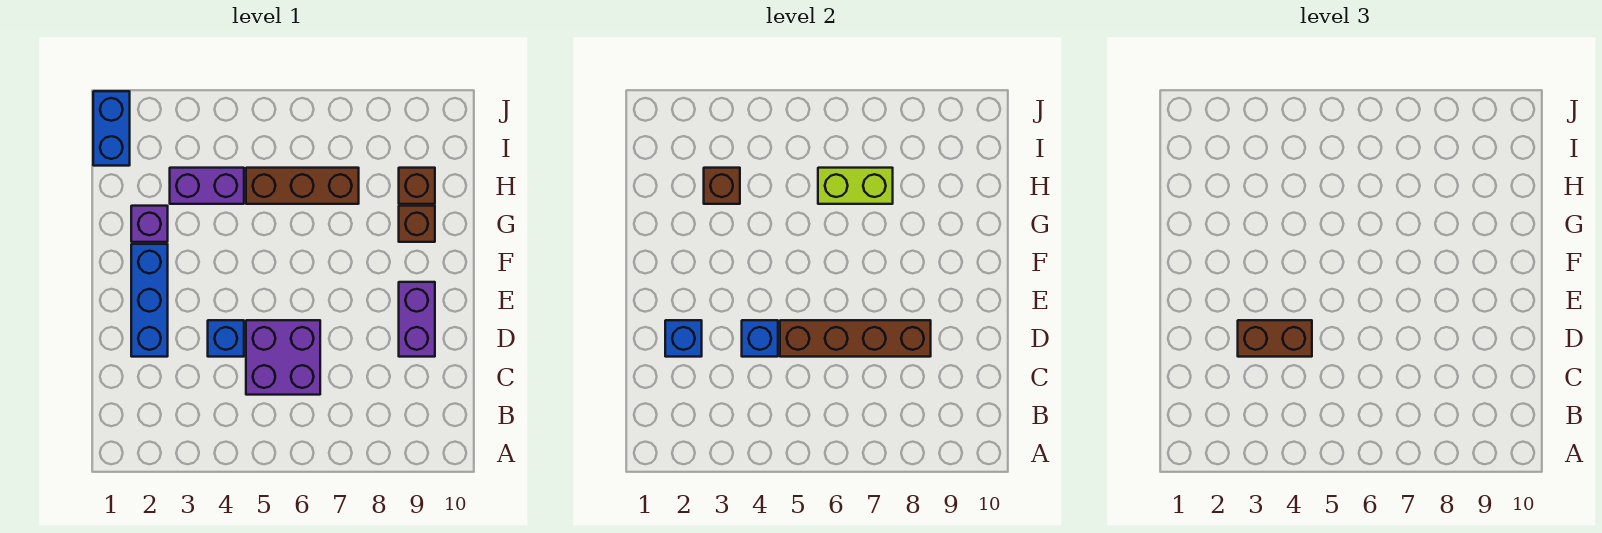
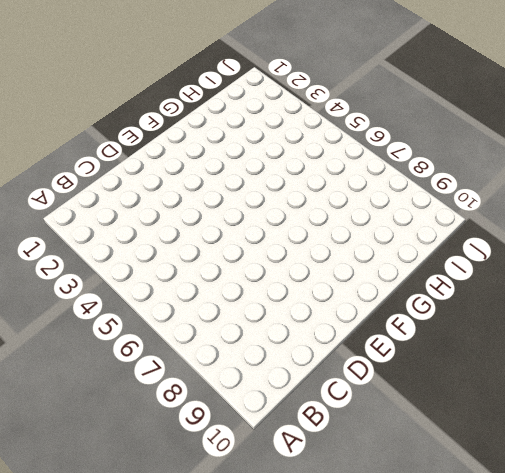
none -> purple 2x2 brick [246,320,320,395]
none -> blue 1x3 brick [131,244,168,357]
none -> blue 1x1 brick [208,320,244,357]

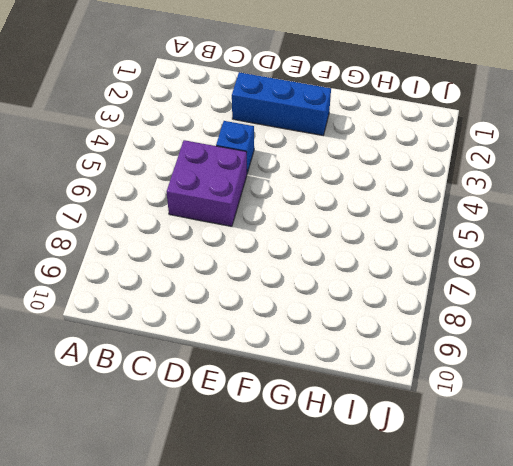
none -> purple 1x2 brick [399,282,435,357]
none -> purple 1x1 brick [131,206,168,242]
none -> brown 1x1 brick [399,206,435,242]

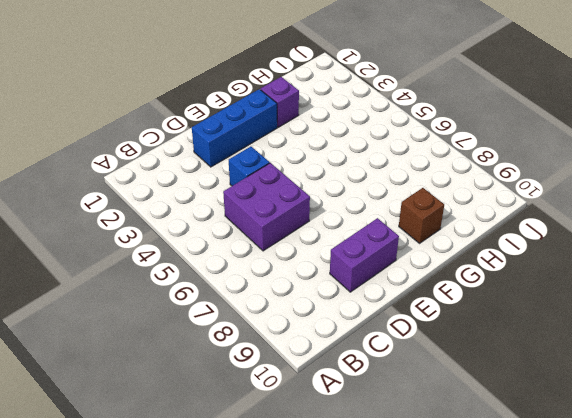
none -> purple 1x2 brick [170,168,244,204]
none -> brown 1x3 brick [246,168,359,204]
none -> brown 1x1 brick [399,168,435,204]

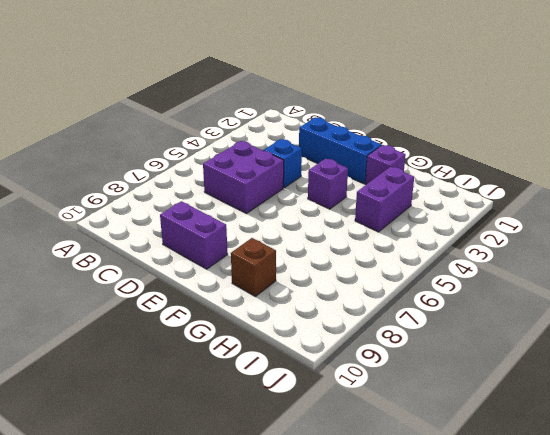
purple 1x1 brick [308,159,348,209] -> none
none -> brown 1x3 brick [246,168,359,204]
none -> brown 1x1 brick [399,168,435,204]
none -> blue 1x2 brick [93,91,130,166]

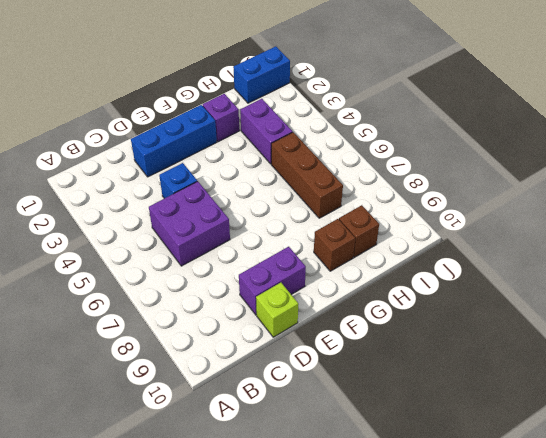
lime 1x1 brick [256,283,298,337] -> none
none -> blue 1x1 brick [665,320,702,357]
none -> blue 1x1 brick [742,320,778,357]
none -> brown 1x4 brick [780,320,931,357]

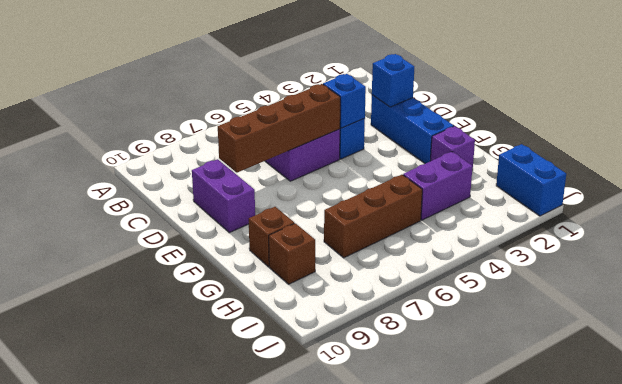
none -> brown 1x1 brick [704,168,740,204]
none -> lime 1x2 brick [818,168,893,204]
none -> brown 1x2 brick [1238,320,1312,357]

